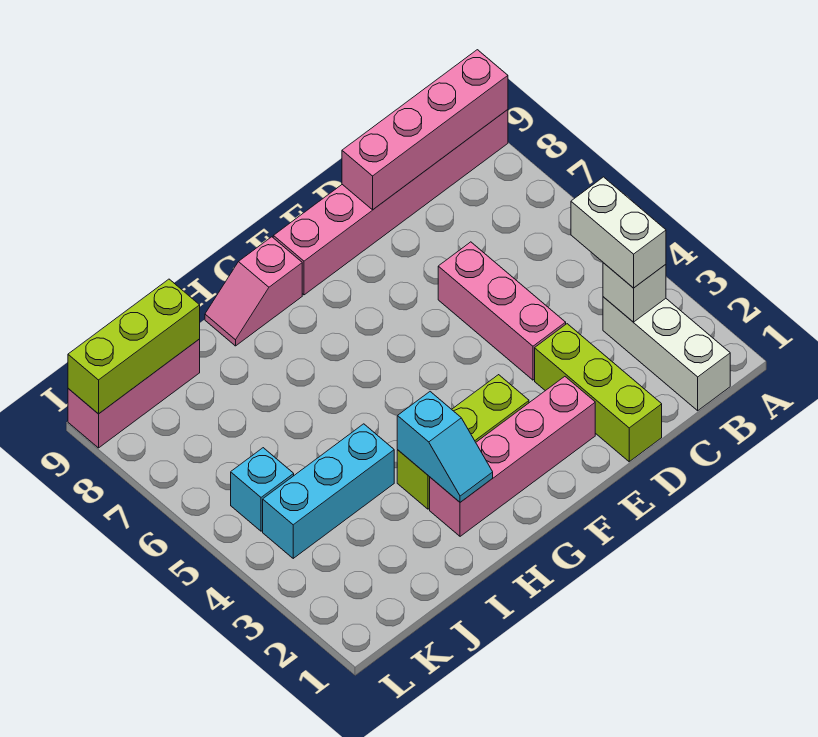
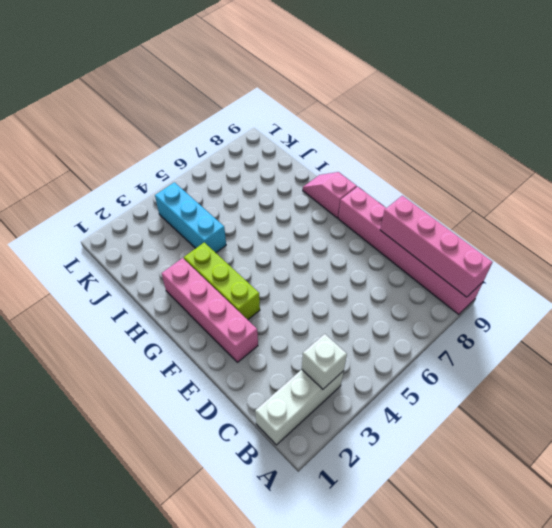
none -> lime 1x3 brick [535,324,662,462]
none -> pink 1x3 brick [438,242,566,380]
none -> pink 1x3 brick [68,339,200,448]

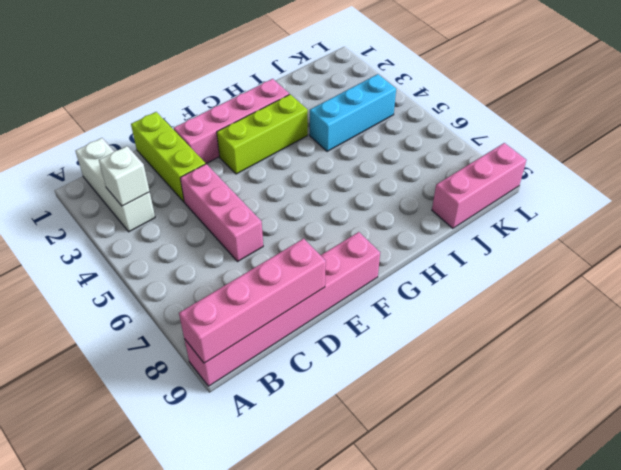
none -> pink 1x2 slope [205,237,302,346]
none -> cyan 1x1 brick [231,448,294,531]
none -> cyan 1x2 slope [397,392,493,502]

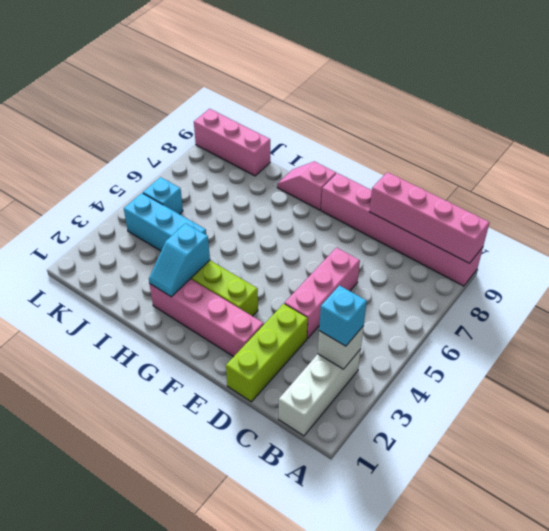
cyan 1x1 brick [319,286,367,346] -> white 1x2 brick [571,177,666,288]
none -> lime 1x3 brick [68,279,200,414]

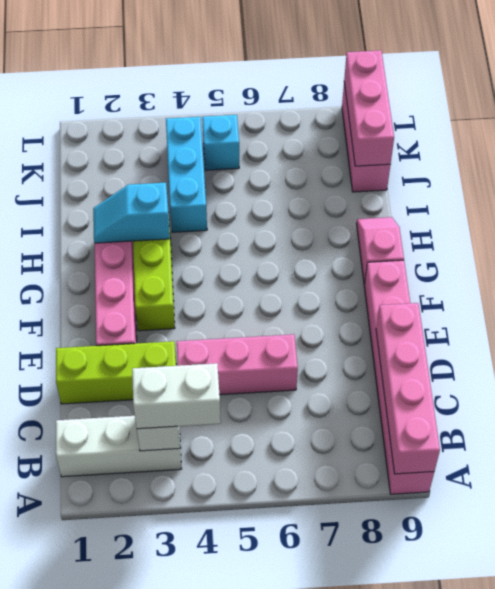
pink 1x3 brick [344,50,394,166] -> lime 1x3 brick [68,279,200,414]

